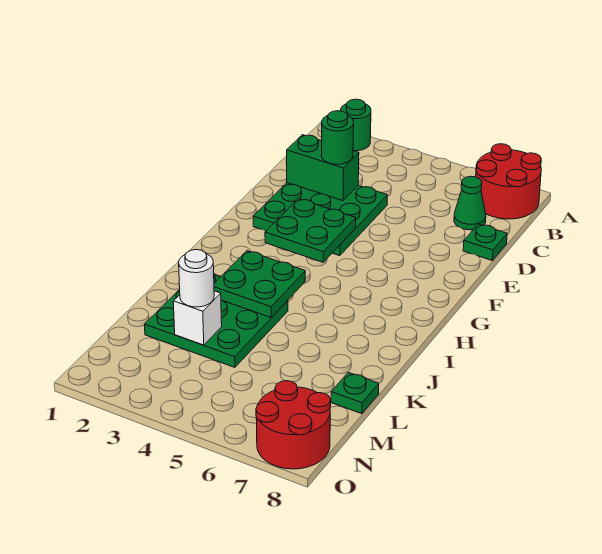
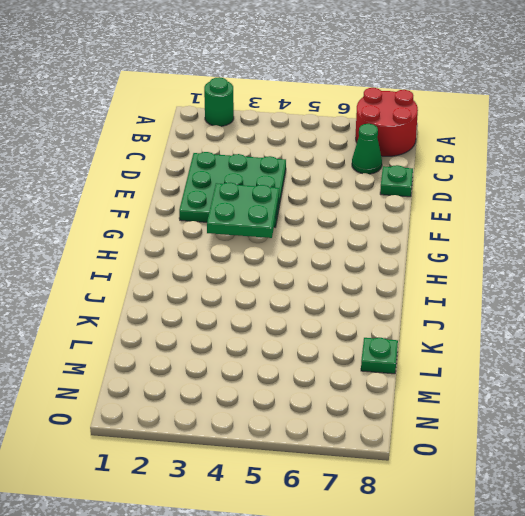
none -> green 3x3 plate [145,275,288,367]
none -> red 2x2 round brick [256,381,331,469]
none -> green 1x2 brick [287,135,359,201]

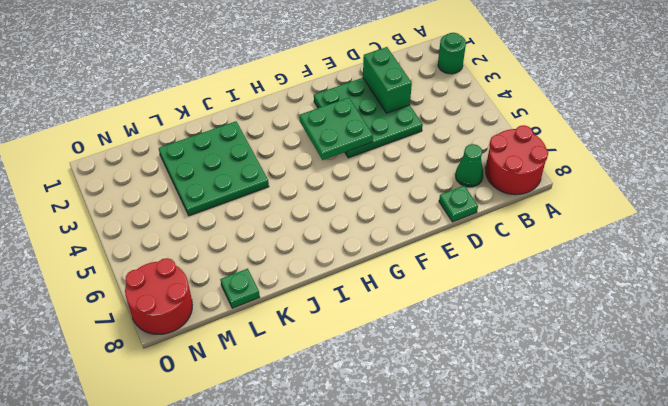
none -> green 2x2 plate [214,251,305,317]
none -> white 1x1 brick [173,291,222,345]
none -> green 1x1 round brick [321,111,354,164]

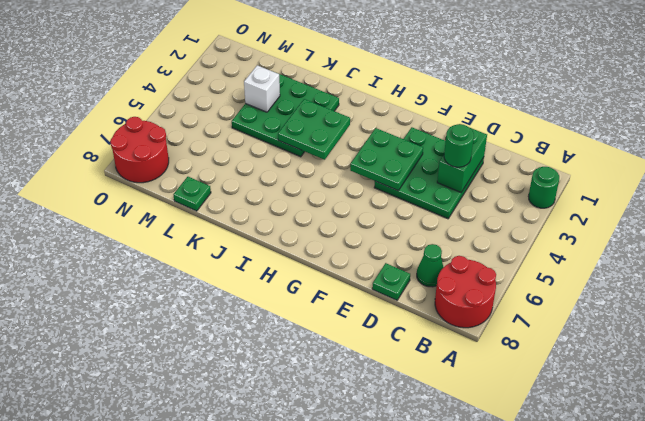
none -> white 1x1 round brick [179,250,214,307]

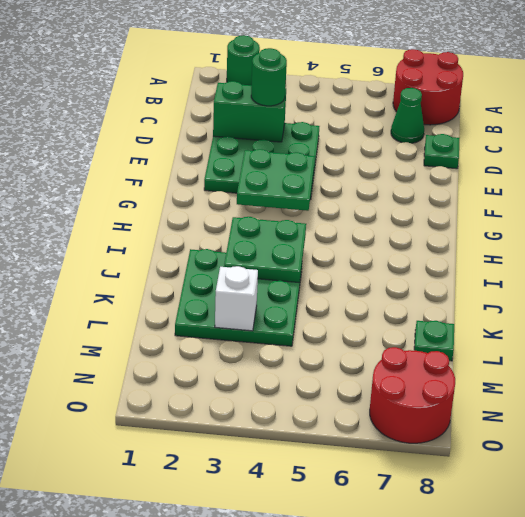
none -> white 1x1 round brick [179,250,214,307]

